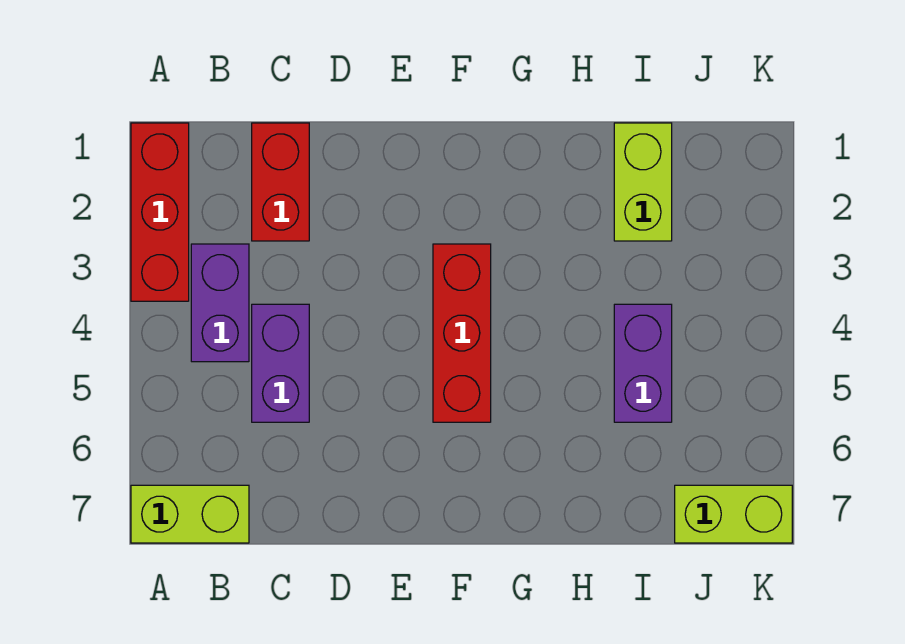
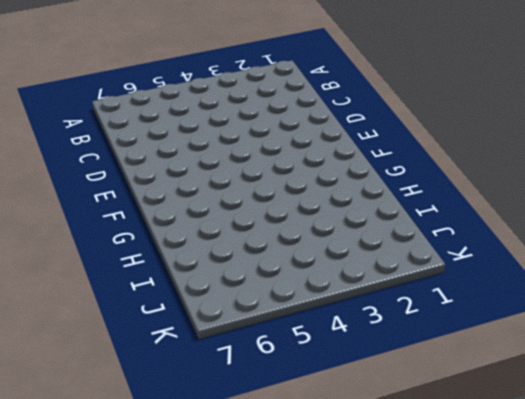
none -> red 1x3 brick [131,123,189,301]
none -> lime 1x2 brick [131,485,249,543]

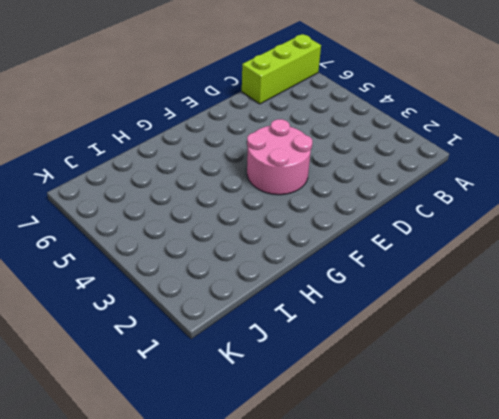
lime 1x3 brick [242,34,321,104] -> lime 1x2 brick [131,485,249,543]
pink 2x2 round brick [247,119,312,195] -> red 1x3 brick [433,244,491,422]
none -> red 1x3 brick [131,123,189,301]
none -> purple 1x2 brick [191,244,249,362]

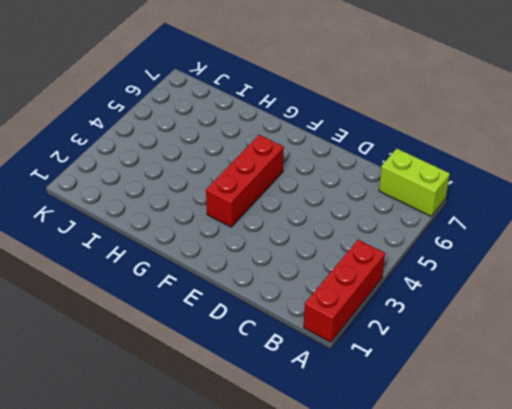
none -> purple 1x2 brick [191,244,249,362]
none -> red 1x2 brick [252,123,309,241]

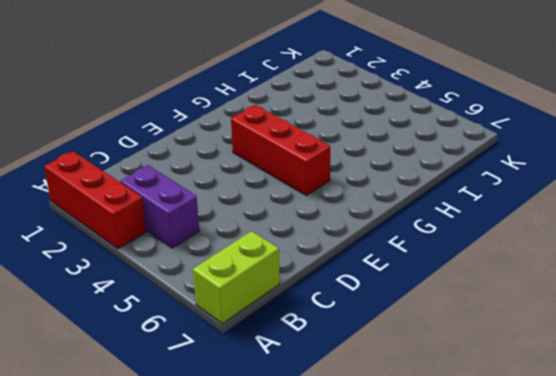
none -> red 1x2 brick [252,123,309,241]
none -> purple 1x2 brick [252,304,309,422]

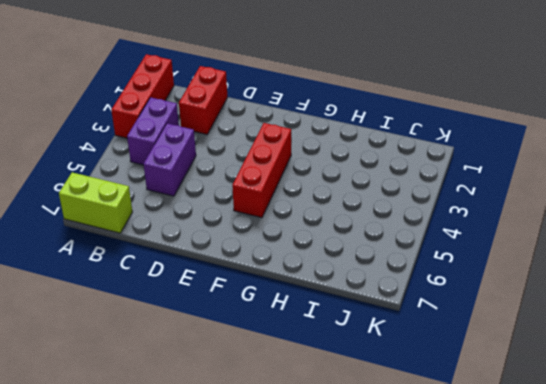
none -> lime 1x2 brick [614,123,672,241]
none -> purple 1x2 brick [614,304,672,422]

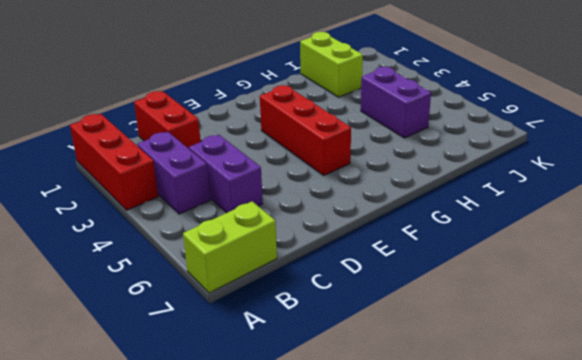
none -> lime 1x2 brick [675,485,792,543]

